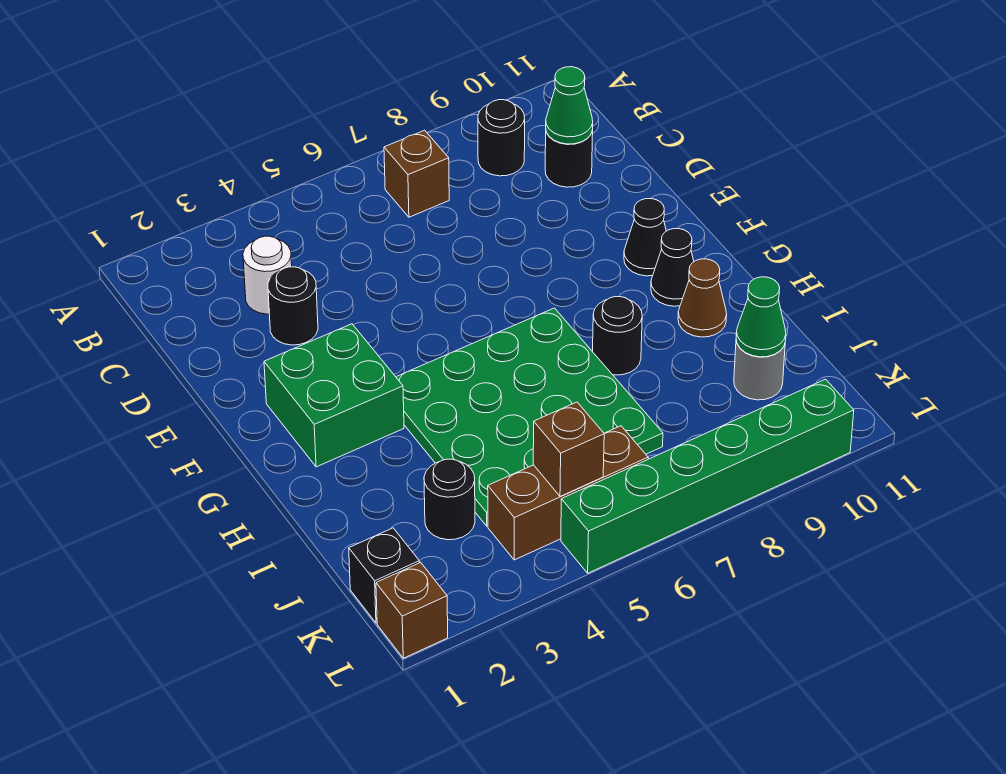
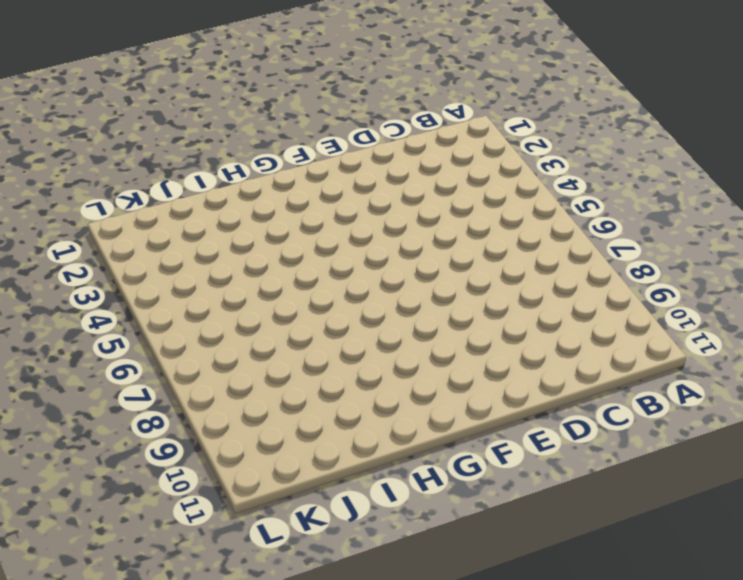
none -> brown 1x1 brick [384,130,449,217]
none -> black 1x1 round brick [478,100,525,176]
none -> white 1x1 round brick [243,236,292,314]

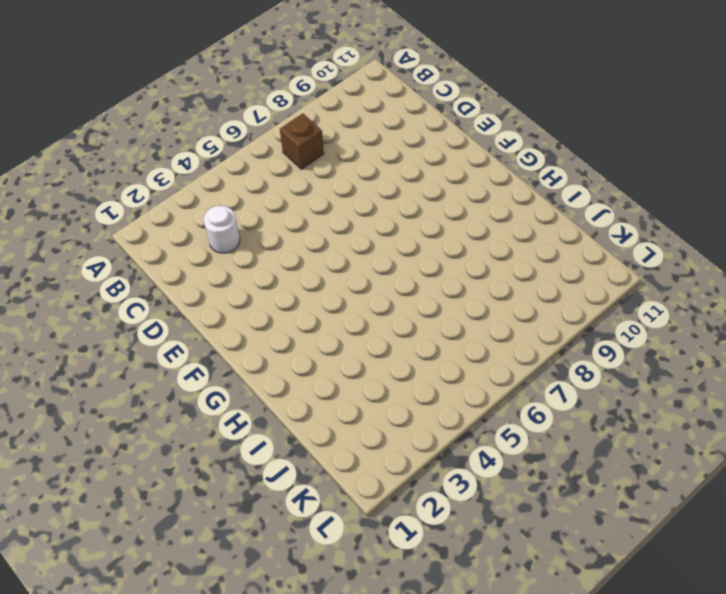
none -> black 1x1 round brick [478,100,525,176]
none -> black 1x1 round brick [545,130,593,187]
none -> black 1x1 round brick [268,267,318,345]

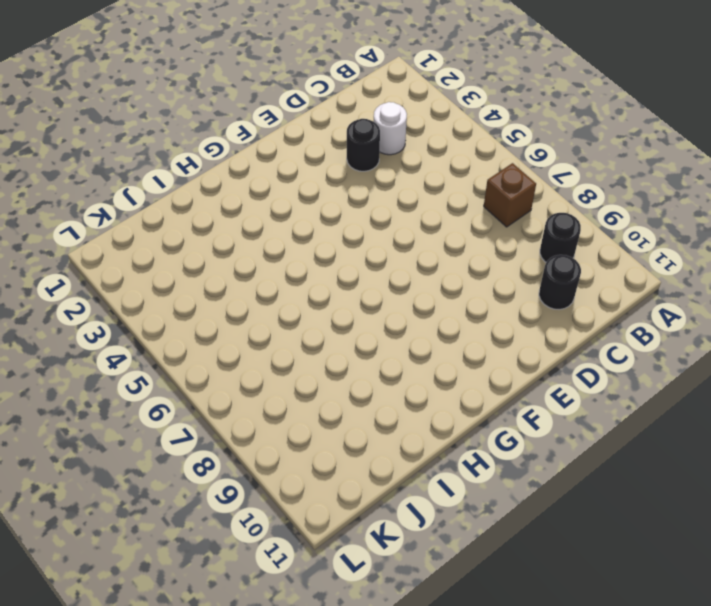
none -> green 2x2 brick [264,324,404,467]
none -> black 1x1 cone [624,199,666,276]
none -> green 4x4 plate [396,308,663,526]

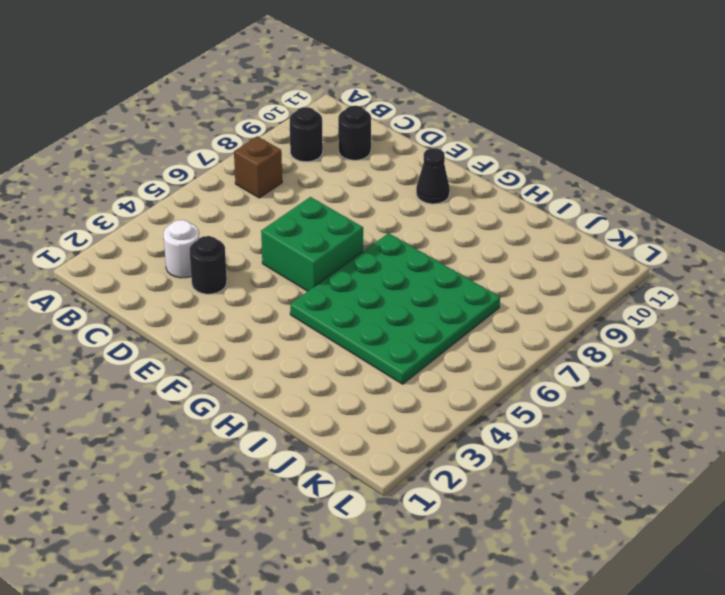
green 2x2 brick [261,197,363,291] -> green 2x2 brick moved to [264,324,404,467]
none -> black 1x1 cone [651,229,694,306]
none -> black 1x1 round brick [593,297,642,375]
none -> brown 1x1 cone [678,259,727,337]

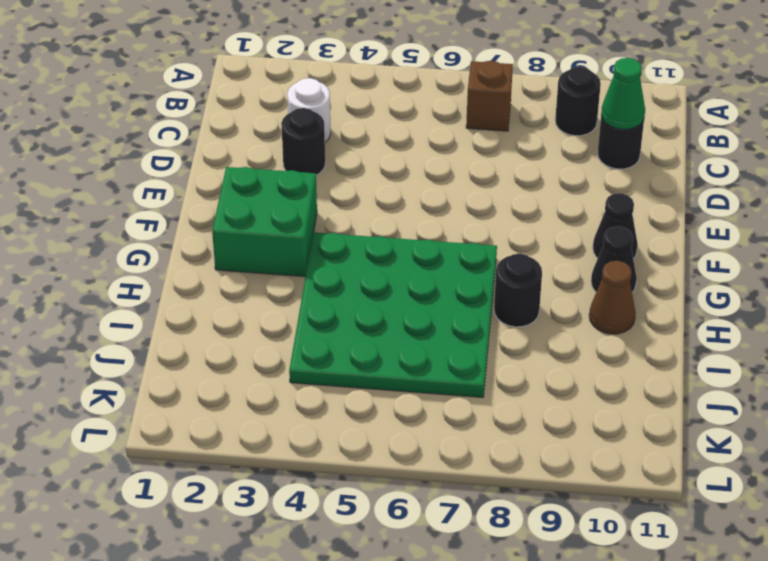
none -> black 1x1 round brick [424,459,475,540]
none -> grey 1x1 round brick [734,340,785,400]
none -> black 1x1 brick [349,528,419,623]

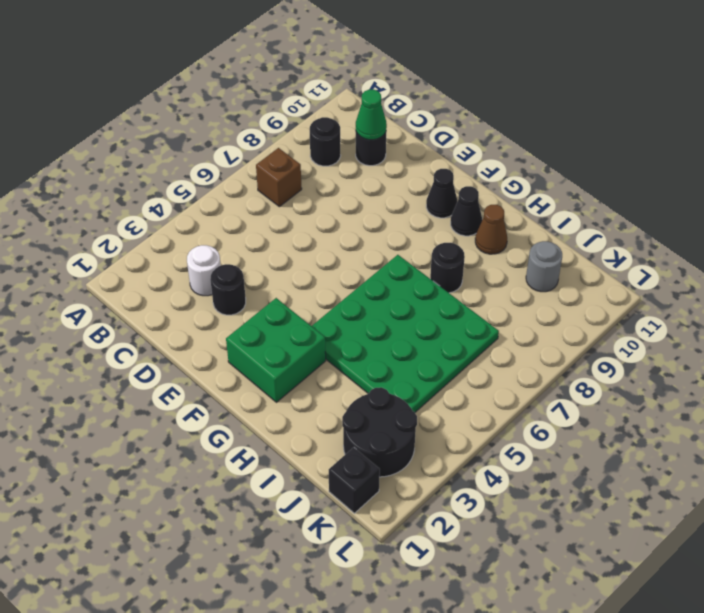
black 2x2 round brick [342,387,417,477] -> black 1x1 round brick [424,459,475,540]
none -> brown 1x3 brick [488,426,648,560]
none -> brown 1x1 brick [376,562,448,658]
none -> green 1x6 brick [561,379,854,573]

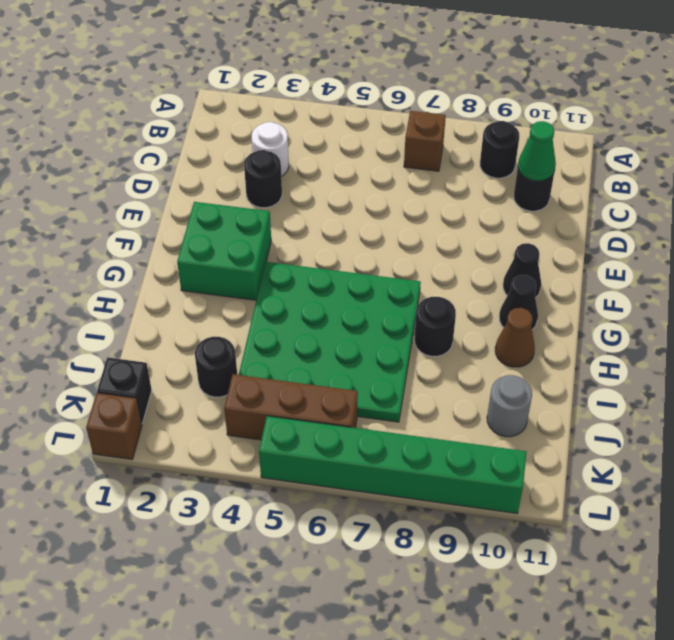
none -> green 1x1 cone [736,277,786,357]
none -> brown 1x1 brick [533,402,604,496]

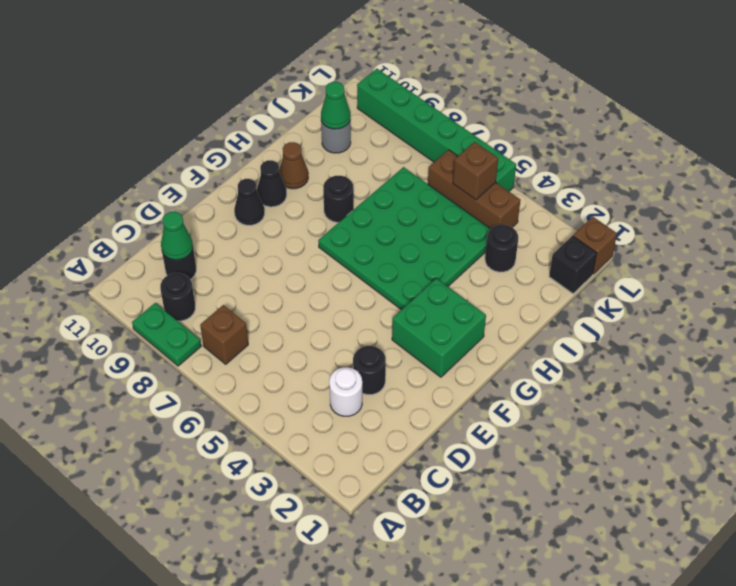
green 1x2 plate [132,303,201,366] -> none

